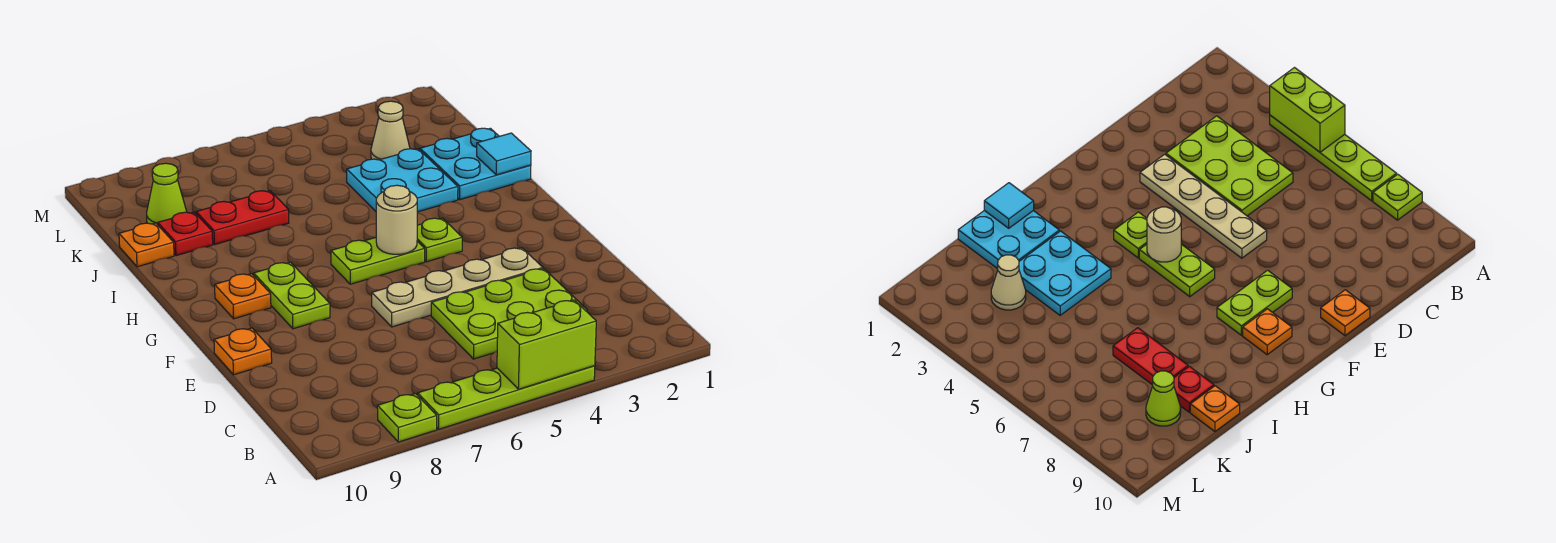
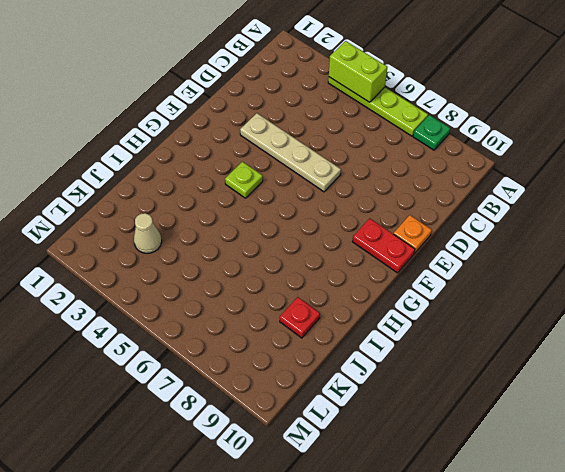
green 1x1 plate [413,115,450,150] -> lime 1x1 plate [377,394,437,442]
red 1x2 plate [352,218,415,273] -> red 1x2 plate moved to [196,191,289,244]
none -> lime 2x3 plate [431,269,587,359]
none -> lime 1x2 plate [254,262,330,329]
none -> lime 1x2 plate [331,238,425,284]

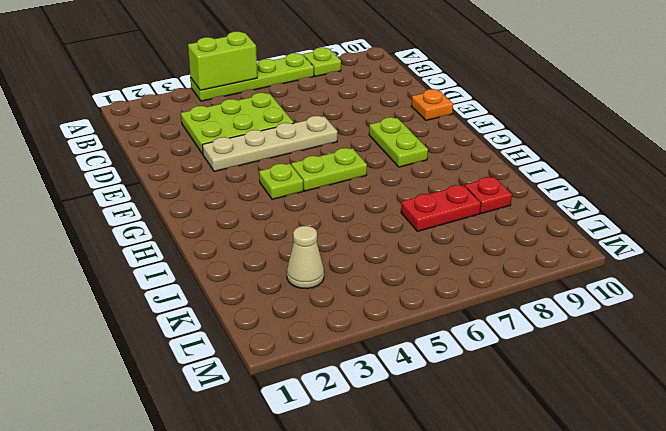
none -> orange 1x1 plate [215,274,271,319]
none -> cyan 2x2 plate [420,128,531,200]
none -> cyan 2x2 plate [347,149,458,212]

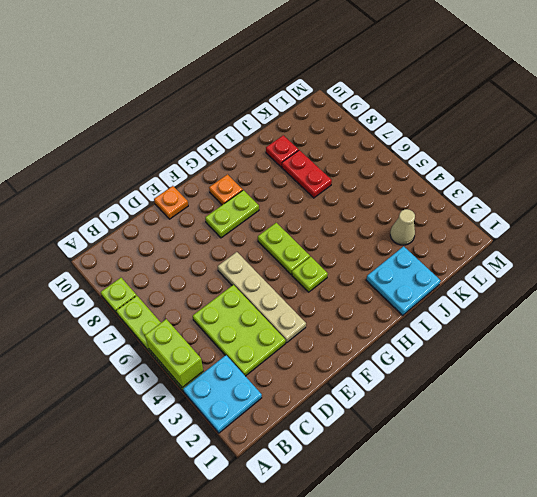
cyan 2x2 plate [183,355,262,433] -> cyan 2x2 plate moved to [347,149,458,212]
none -> orange 1x1 plate [119,223,174,267]
none -> lime 1x1 cone [147,163,187,225]
none -> tan 1x1 round brick [376,185,417,254]

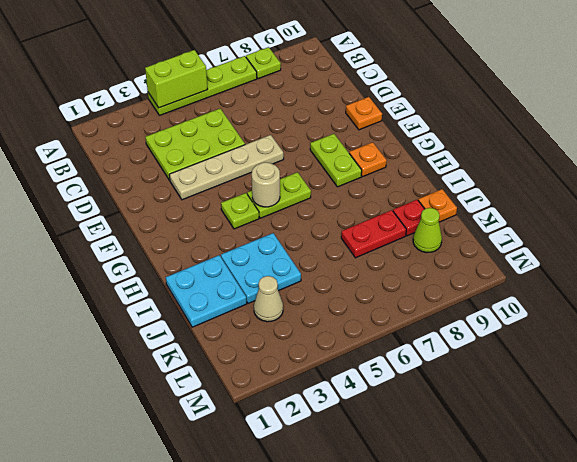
none -> cyan 1x1 tile [477,133,531,175]

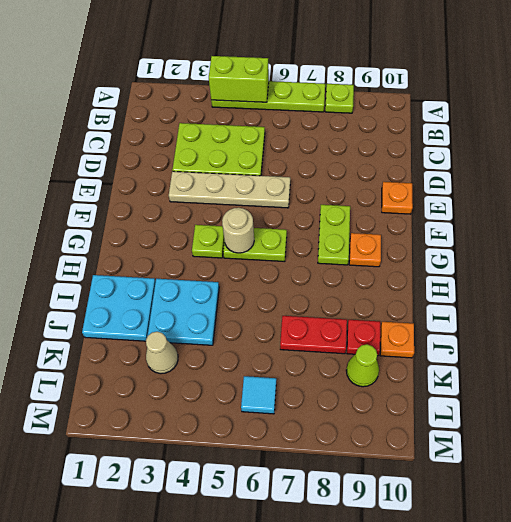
cyan 1x1 tile [241,376,276,414] -> cyan 1x1 tile moved to [477,133,531,175]

